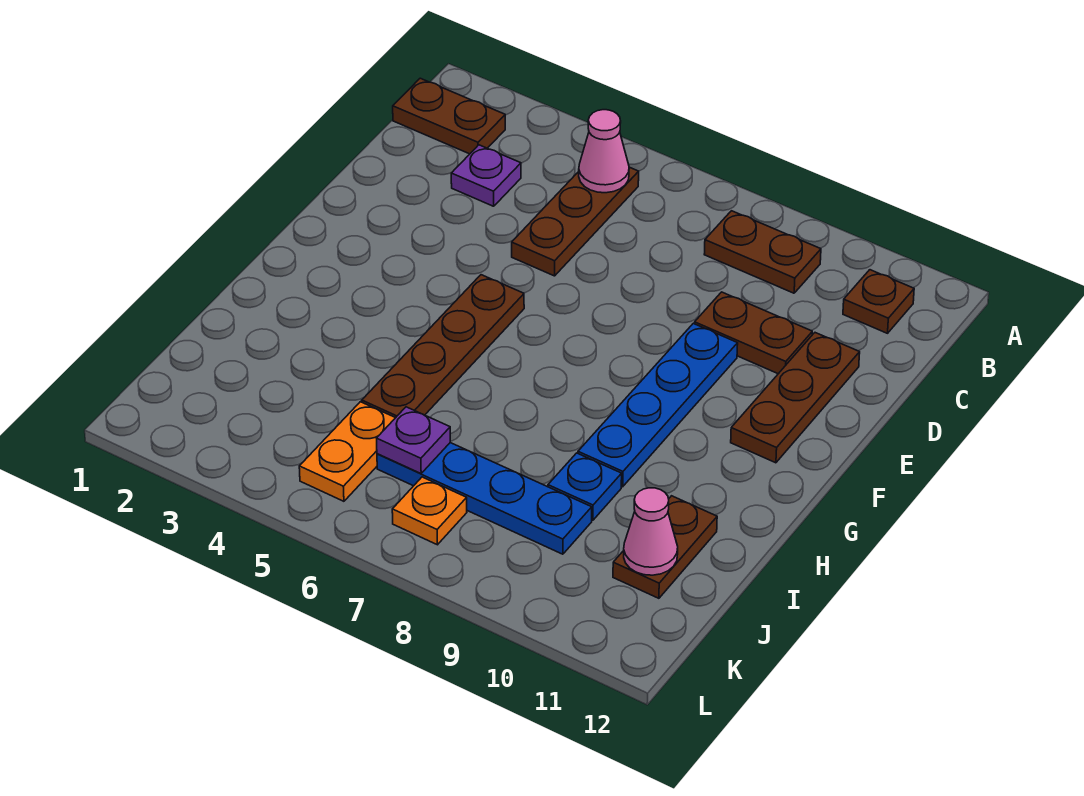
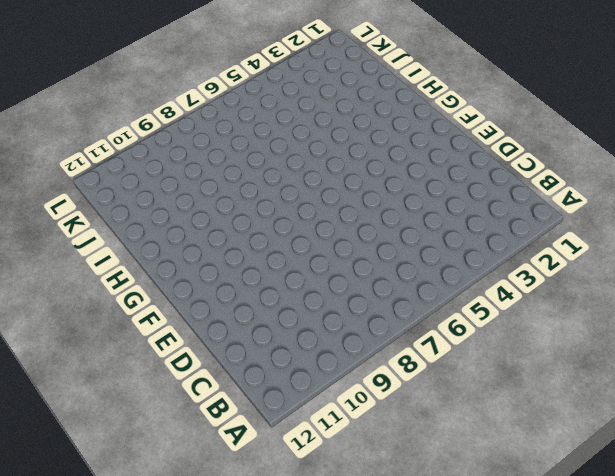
none -> brown 1x2 plate [393,78,505,154]
none -> brown 1x3 plate [512,167,639,276]
none -> brown 1x2 plate [704,211,821,293]

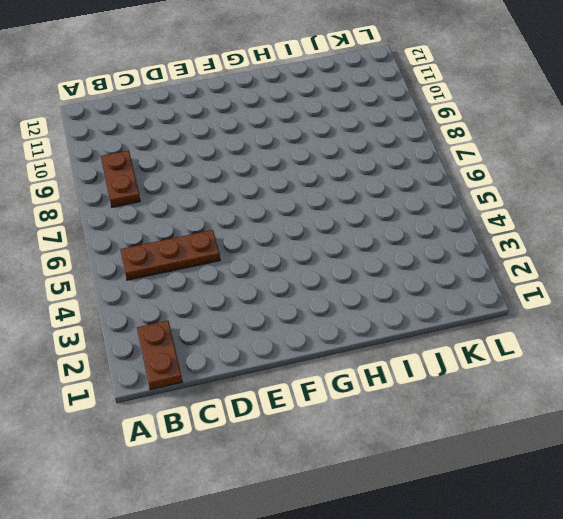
none -> brown 1x1 plate [843,270,914,333]
none -> purple 1x1 plate [451,145,521,206]
none -> brown 1x2 plate [695,292,812,374]

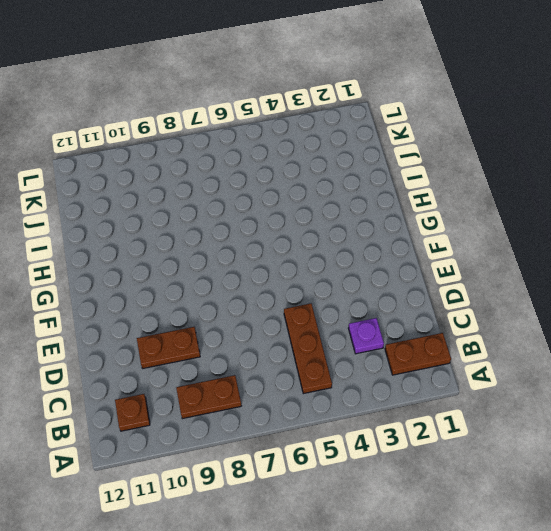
none -> brown 1x3 plate [731,333,860,463]
none -> blue 1x4 plate [578,323,738,487]
none -> brown 1x4 plate [362,275,524,418]

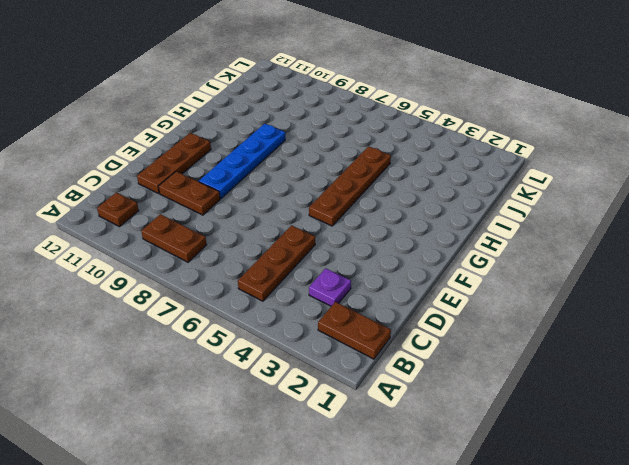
none -> blue 1x1 plate [548,453,622,520]
none -> brown 1x2 plate [613,496,717,598]
none -> orange 1x2 plate [299,402,395,501]

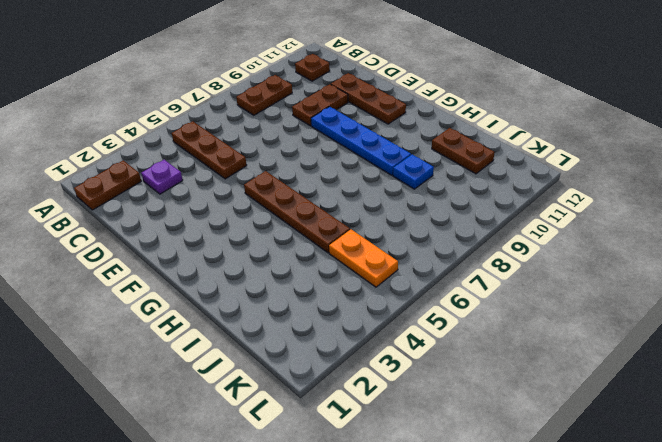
none -> blue 1x4 plate [377,443,592,554]
none -> orange 1x1 plate [392,477,467,545]
none -> pink 1x1 cone [579,110,629,193]

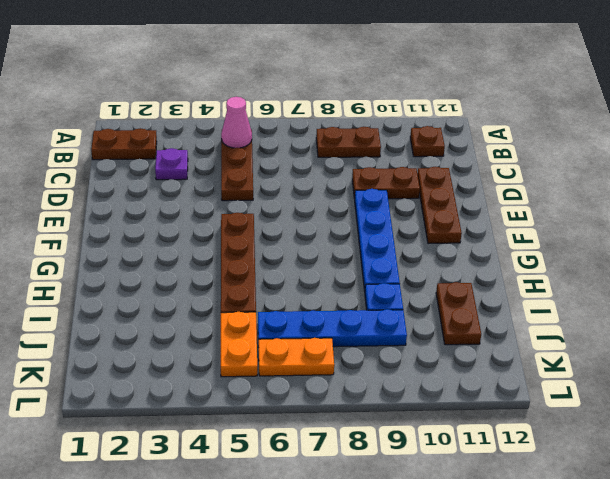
orange 1x2 plate [259,338,334,376] -> orange 1x1 plate [392,477,467,545]
none -> purple 1x1 plate [377,407,450,473]
none -> pink 1x1 cone [624,488,678,575]

